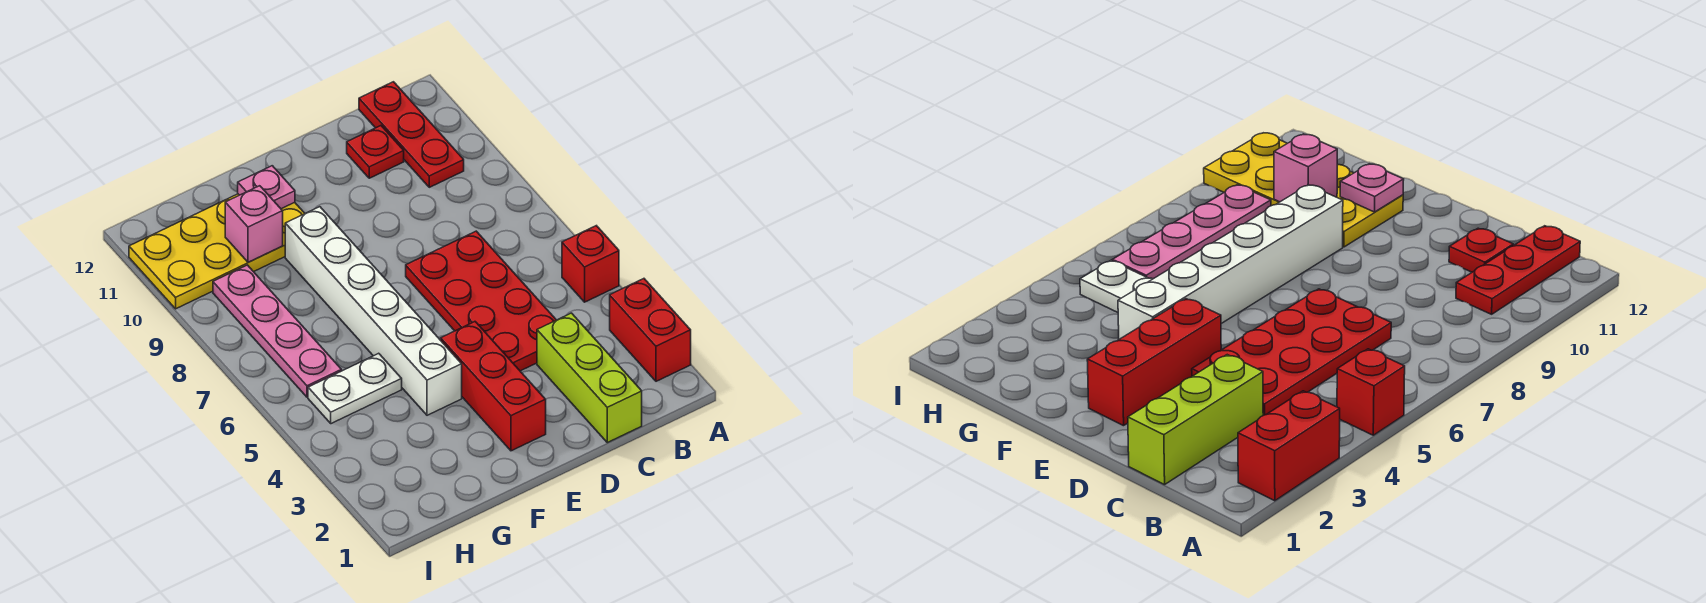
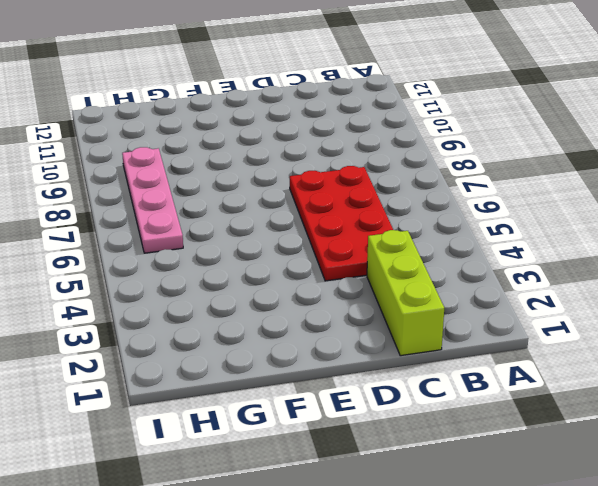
none -> red 1x2 brick [610,279,691,381]
none -> red 1x1 brick [562,226,619,302]
none -> red 1x3 plate [359,82,464,187]

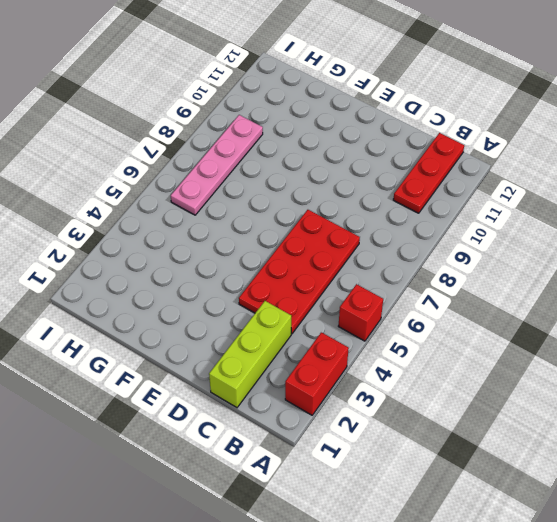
none -> red 1x1 plate [347,126,404,178]
none -> red 1x3 brick [441,322,546,451]
none -> white 1x6 brick [285,207,462,415]

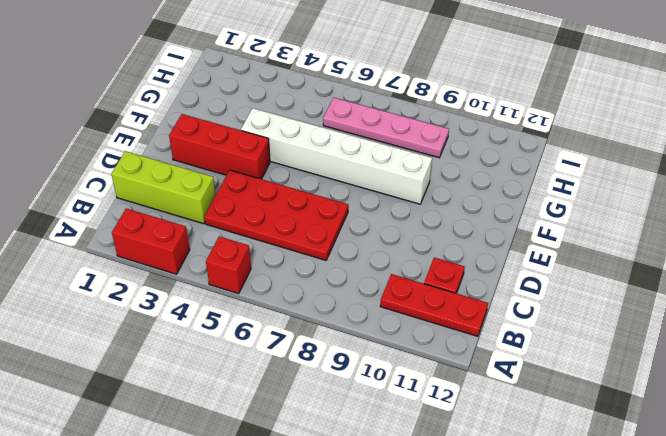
none -> yellow 2x4 plate [129,194,305,309]
none -> white 1x2 plate [308,353,402,424]
none -> pink 1x1 plate [238,166,295,209]

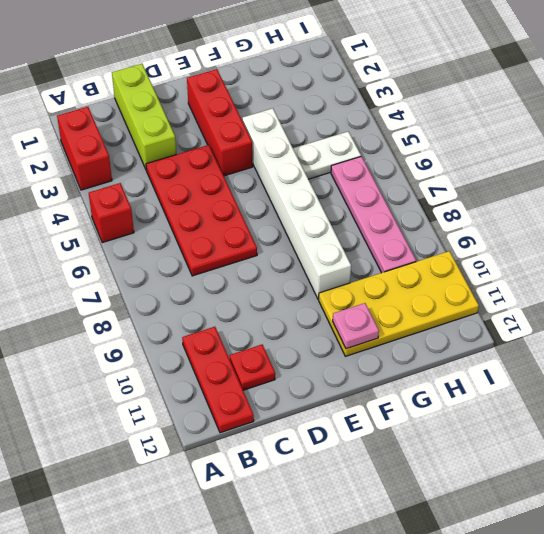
none -> pink 1x1 brick [225,186,283,262]

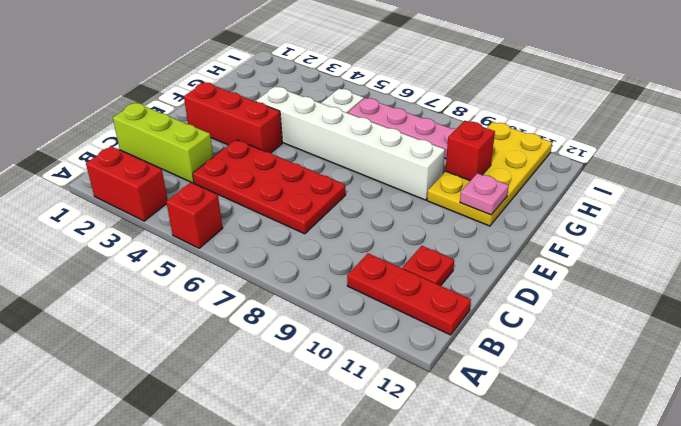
red 1x1 brick [446,121,495,181] -> pink 1x1 brick [225,186,283,262]

